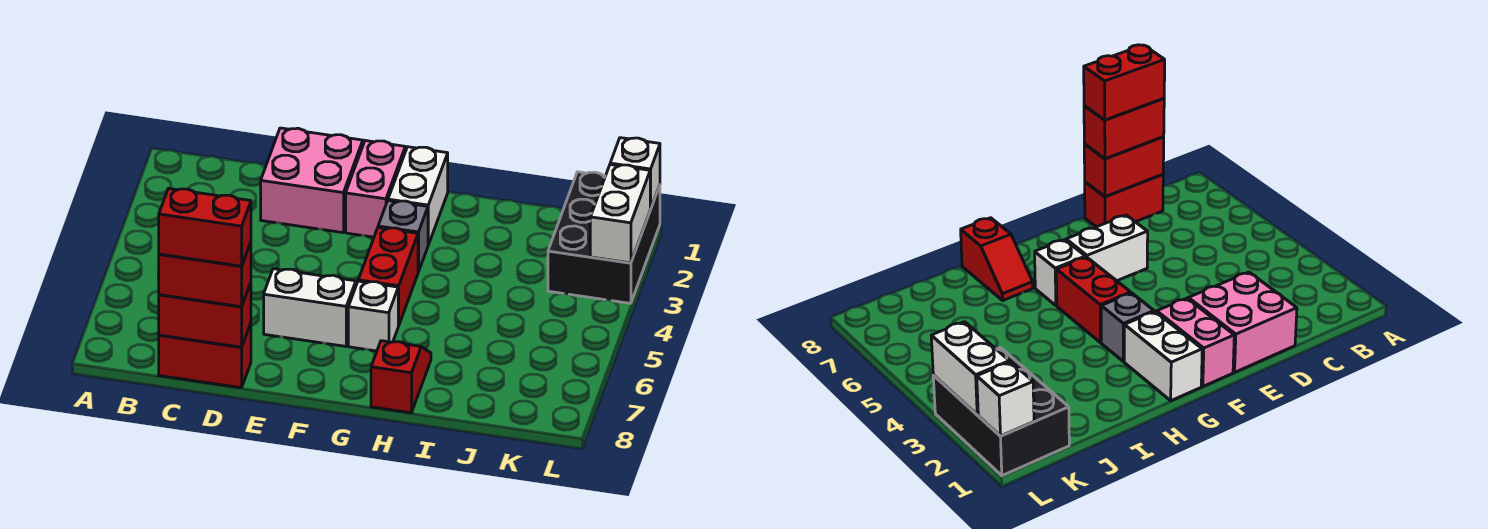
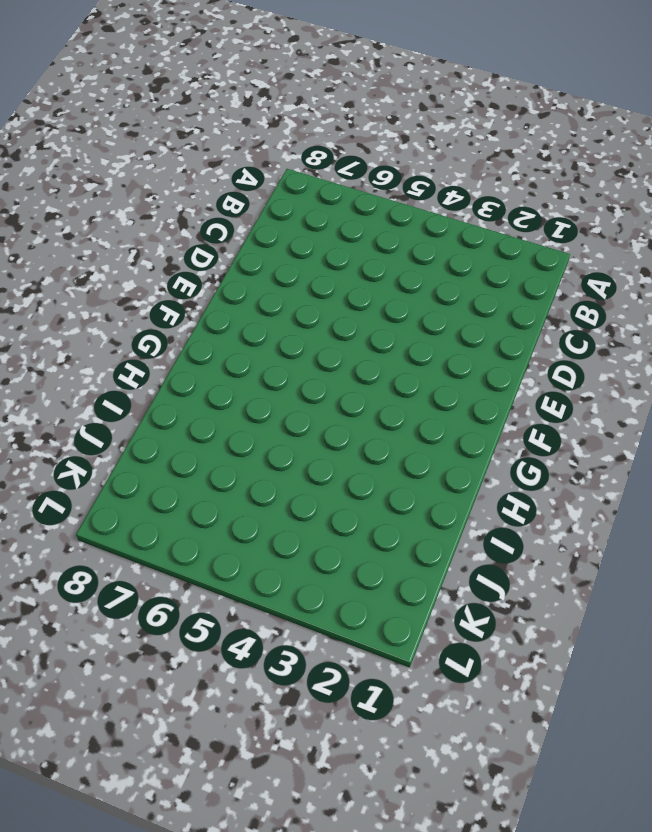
none -> red 1x2 brick [159,323,251,388]
none -> pink 2x2 brick [261,128,363,233]
none -> white 1x2 brick [264,269,356,346]

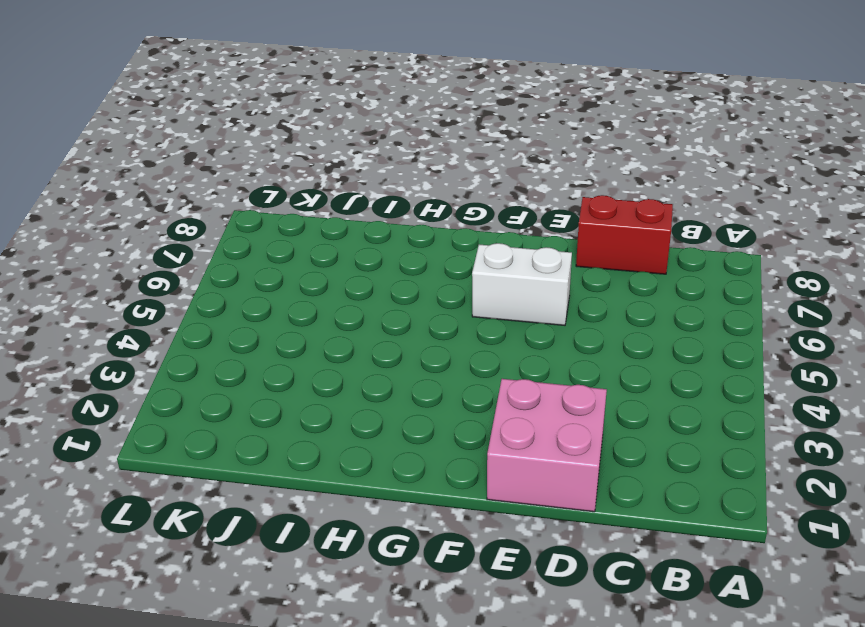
none -> pink 1x2 brick [346,141,405,237]
none -> white 1x2 brick [388,147,448,245]
none -> grey 1x1 brick [378,201,428,272]

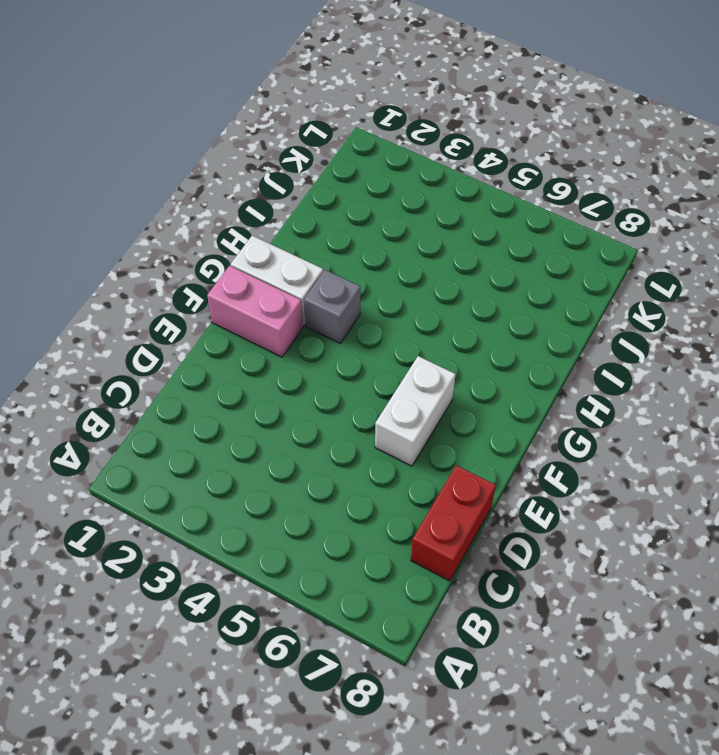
none -> pink 2x2 brick [261,128,363,233]
none -> red 1x2 brick [358,227,418,326]
none -> white 1x1 brick [348,281,398,351]

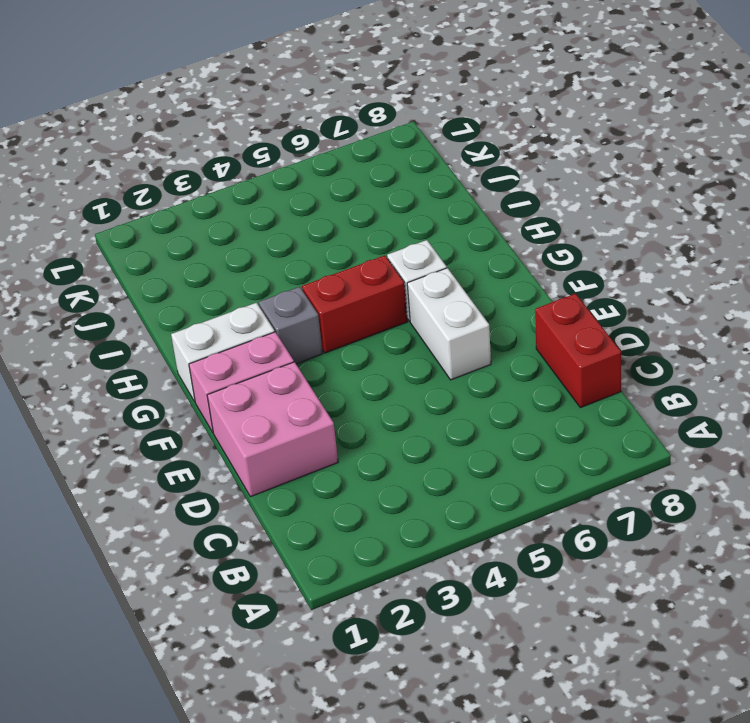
none -> red 1x2 slope [371,341,431,413]
none -> black 2x3 brick [548,172,660,303]
none -> red 1x2 brick [159,283,251,347]

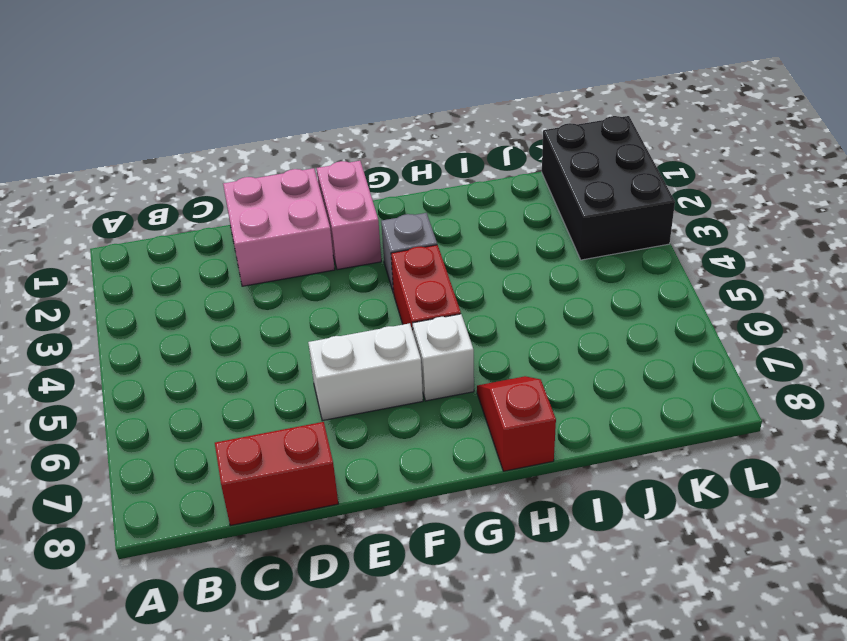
none -> white 1x2 brick [388,147,448,245]
none -> red 1x2 brick [159,283,251,347]
none -> white 1x1 brick [610,138,660,209]

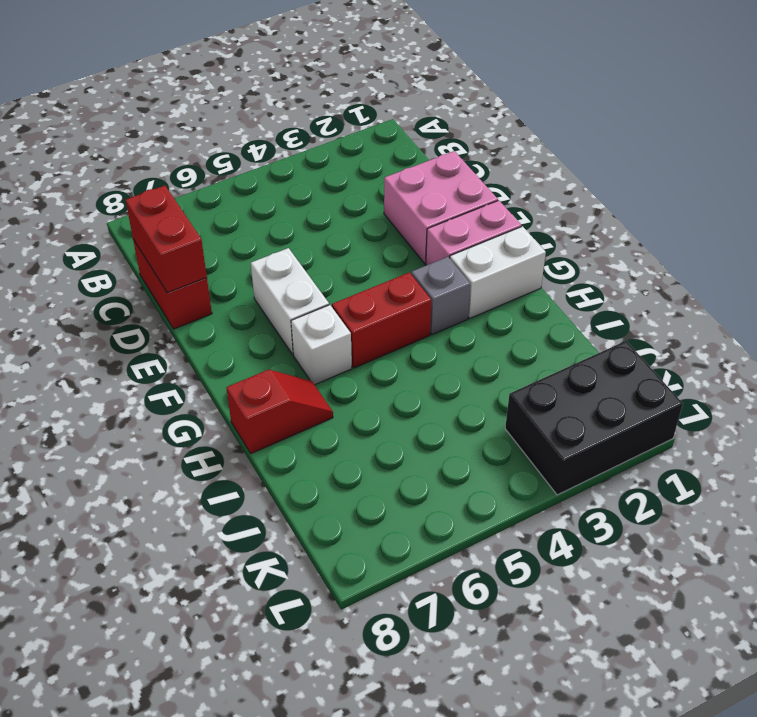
none -> white 1x1 brick [610,138,660,209]
none -> white 1x2 brick [590,165,650,263]
none -> red 1x2 brick [158,242,251,307]

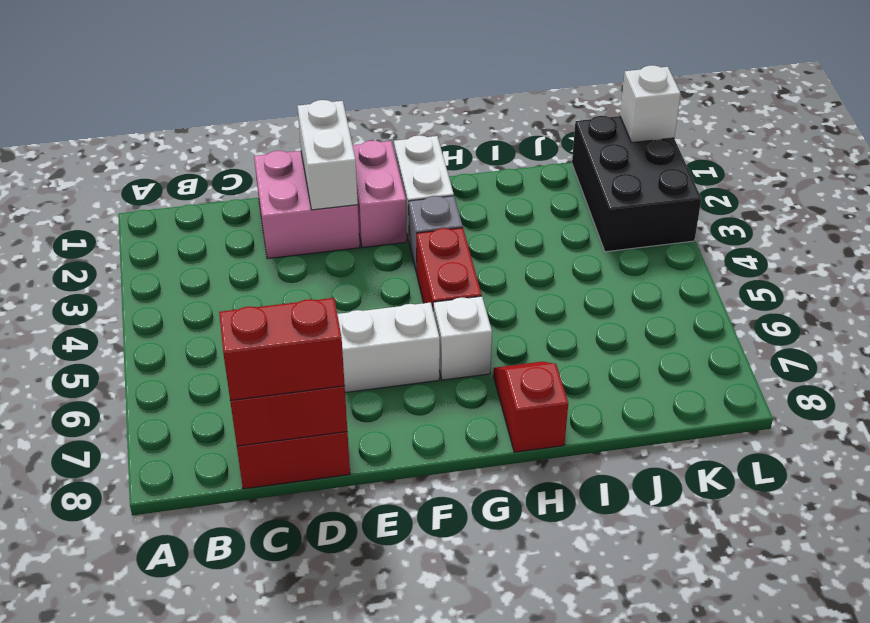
white 1x2 brick [297,100,358,210] -> white 1x2 brick moved to [590,165,650,263]
none -> red 1x2 brick [159,188,251,266]

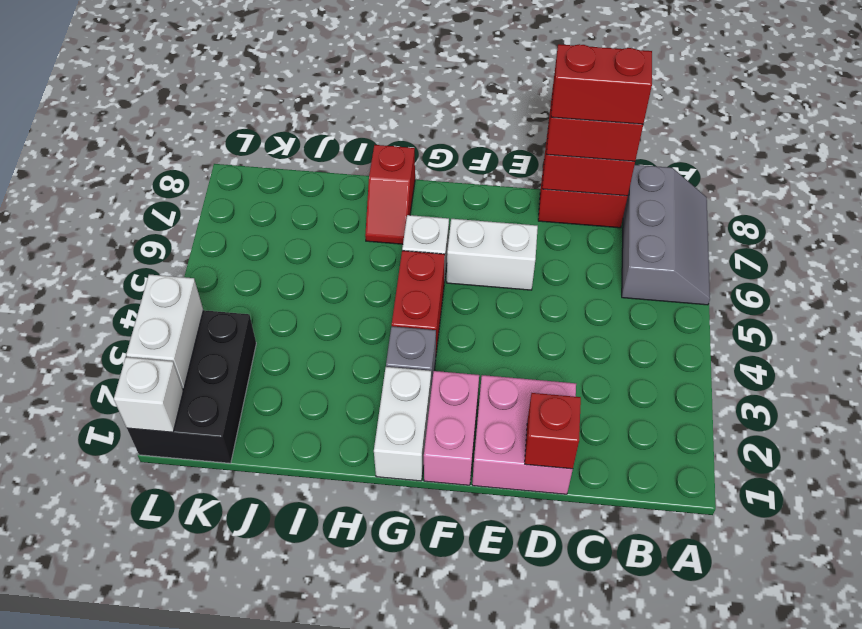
grey 2x3 slope [622,165,710,305] -> none
red 1x1 brick [525,393,581,469] -> none

